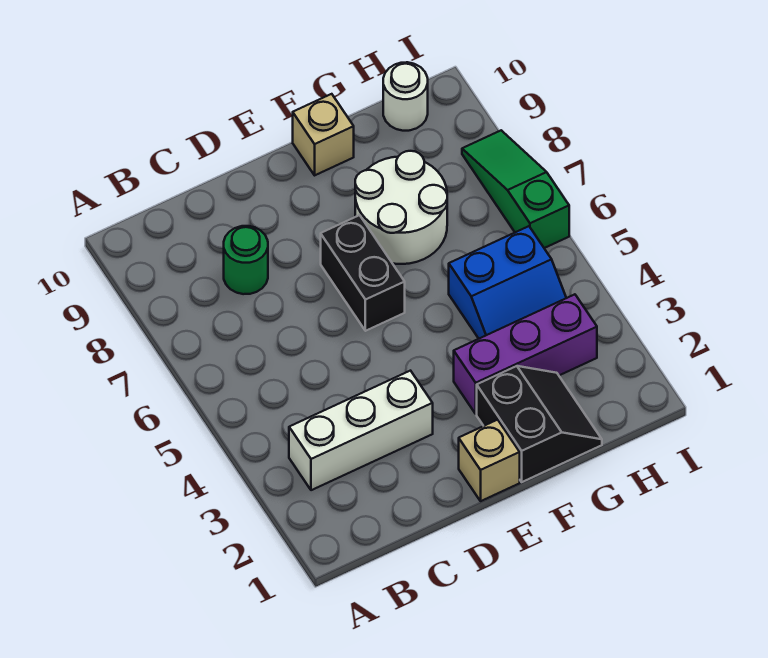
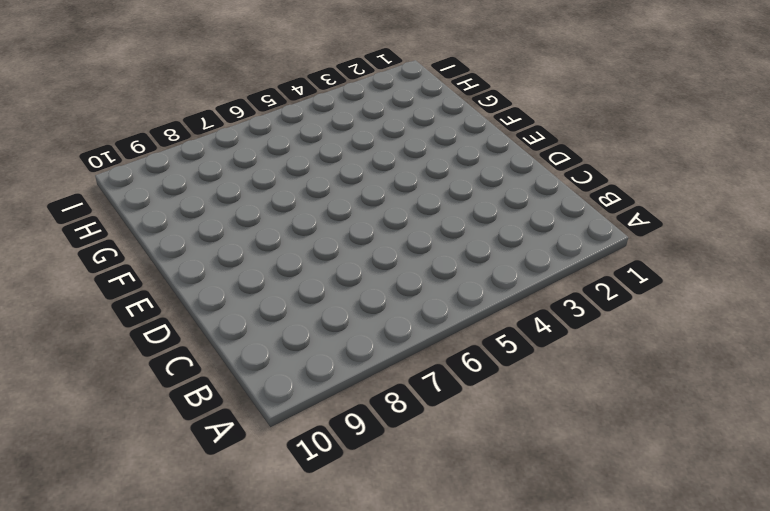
none -> white 1x3 brick [289,371,433,490]
none -> green 1x1 round brick [224,226,268,294]

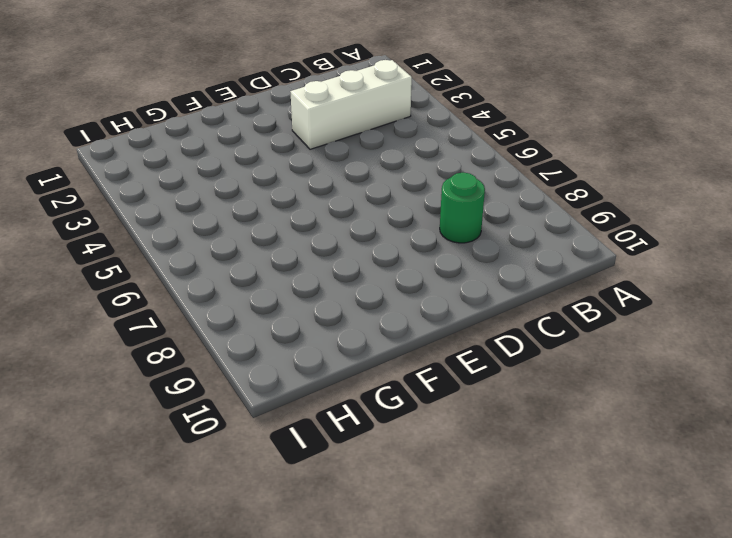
none -> tan 1x1 brick [459,420,520,501]
none -> black 1x2 brick [321,215,405,331]

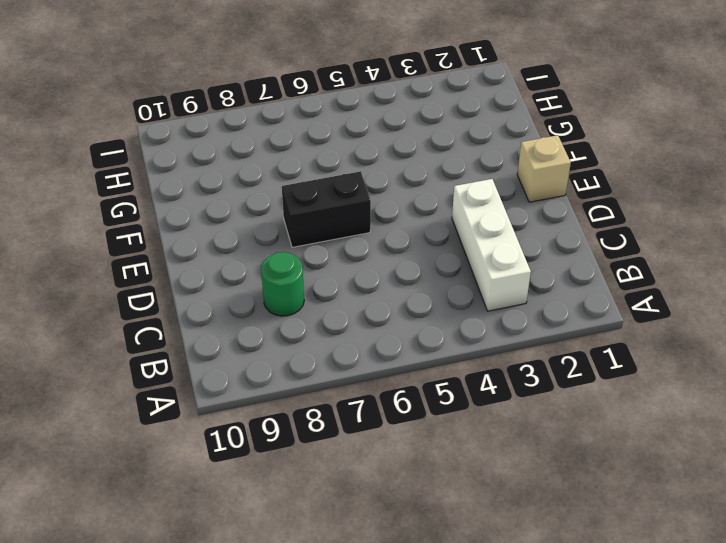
none -> black 2x2 slope [477,366,602,482]
none -> purple 1x3 brick [454,294,597,414]

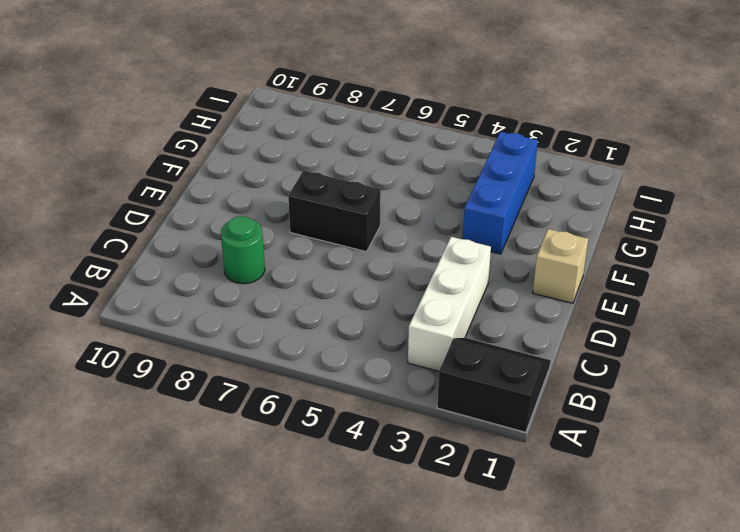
black 2x2 slope [437,338,551,432] -> black 2x2 slope moved to [477,366,602,482]
blue 1x3 brick [463,132,538,254] -> purple 1x3 brick [454,294,597,414]
none -> white 2x2 round brick [355,151,447,264]
none -> tan 1x1 brick [293,94,354,175]

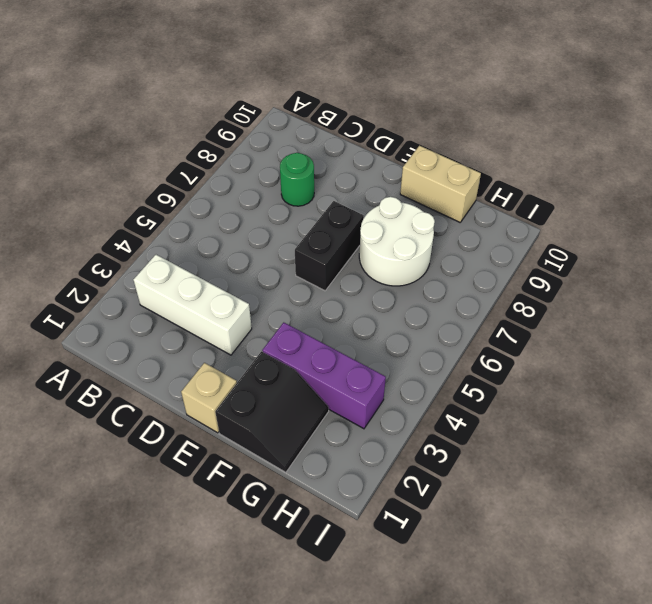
tan 1x2 brick [400,146,481,222] -> tan 1x1 brick [293,94,354,175]
none -> blue 2x2 slope [449,226,566,339]
none -> white 1x1 round brick [383,62,428,131]

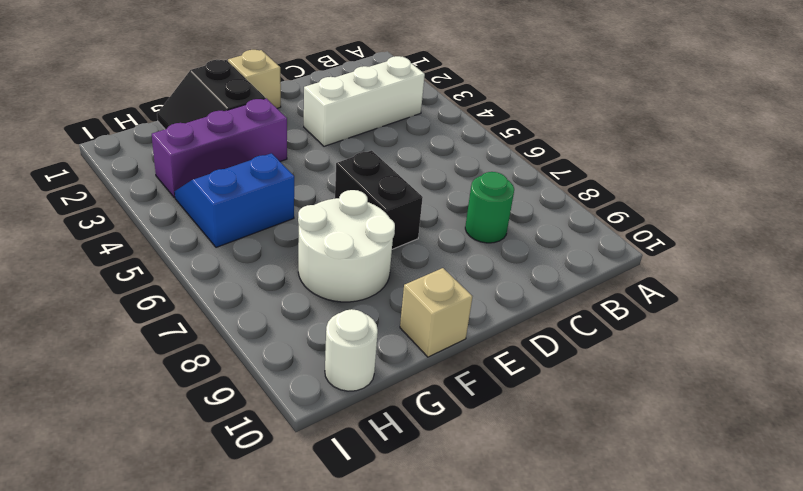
none -> green 1x3 slope [462,130,569,248]

